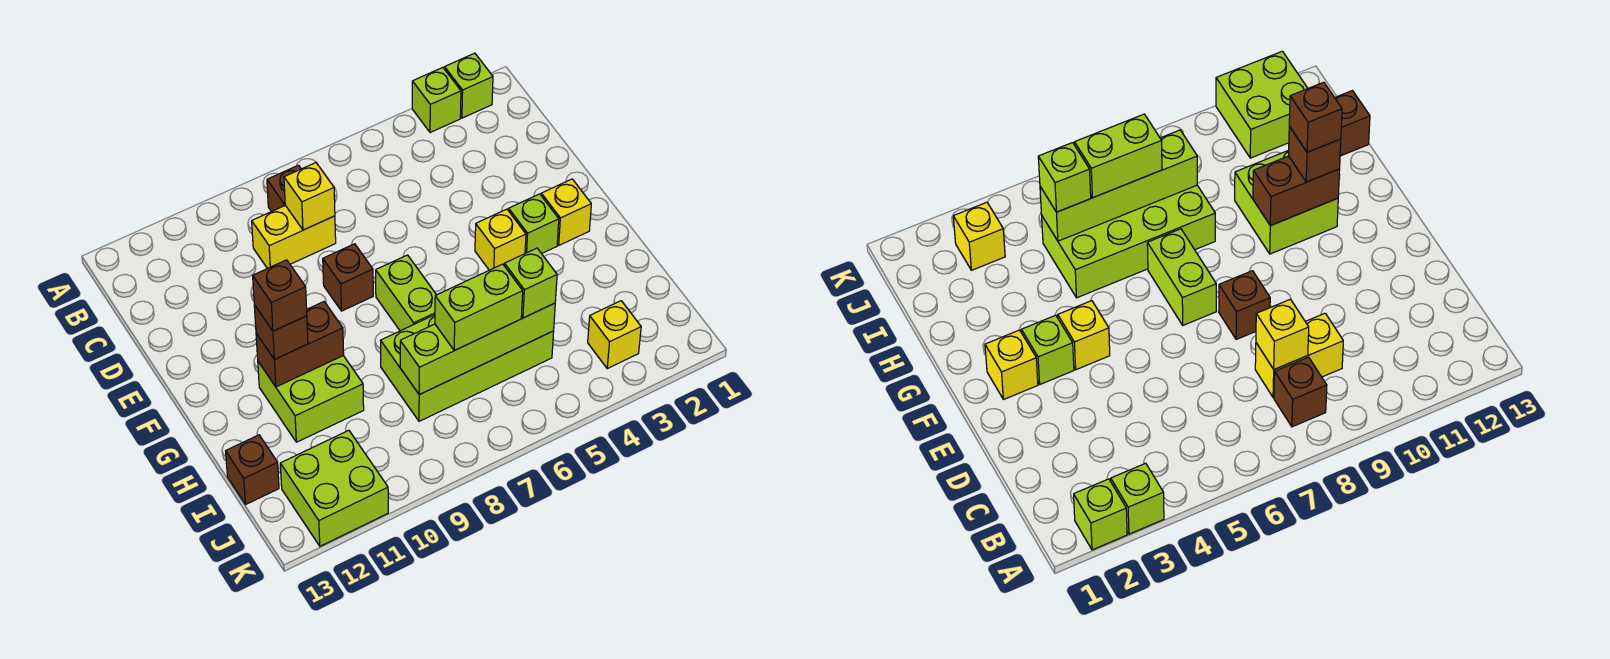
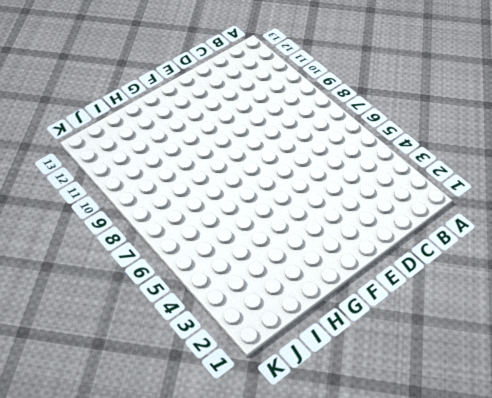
none -> lime 1x1 brick [445,53,493,118]
none -> lime 1x1 brick [412,68,461,133]
none -> brown 1x1 brick [267,165,301,212]

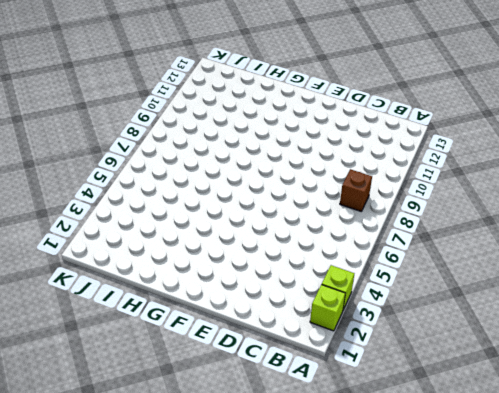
none -> yellow 1x2 brick [252,205,336,269]
none -> brown 1x1 brick [323,244,373,311]
none -> yellow 1x1 brick [541,179,591,245]

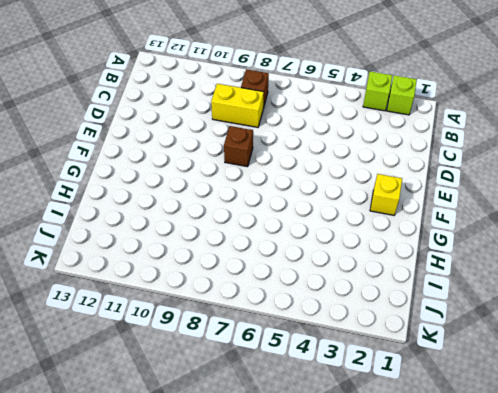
none -> lime 1x1 brick [509,194,559,254]
none -> yellow 1x1 brick [475,209,526,270]
none -> lime 1x2 brick [376,255,436,331]

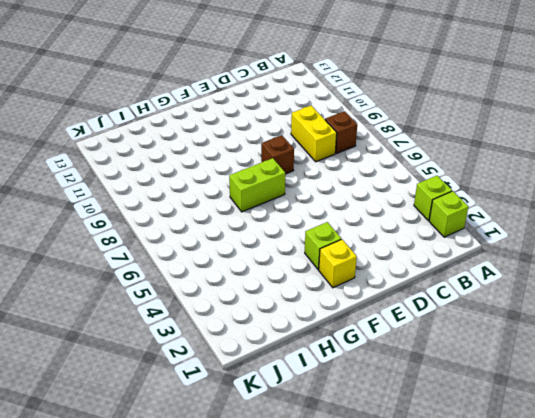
none -> yellow 1x1 brick [475,209,526,270]
none -> lime 2x2 brick [258,356,364,442]
none -> lime 2x4 brick [381,315,554,421]

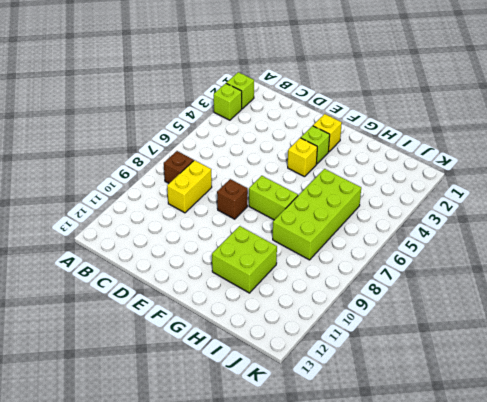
none -> brown 1x1 brick [226,435,279,504]
none -> yellow 1x1 brick [588,301,641,369]
none -> lime 2x2 brick [280,430,388,546]

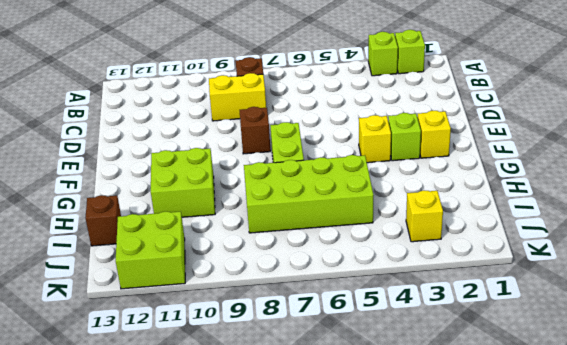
none -> yellow 1x1 brick [284,163,335,230]
none -> brown 1x2 brick [256,302,344,387]
none -> lime 1x4 brick [400,303,555,395]

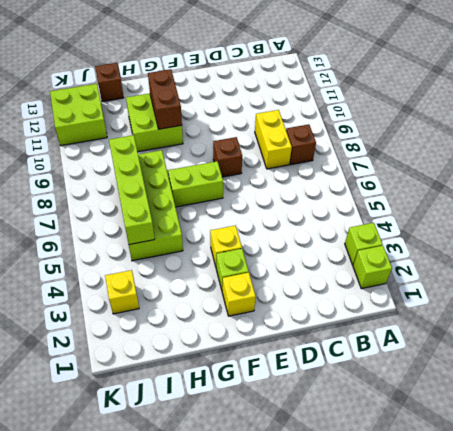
none -> yellow 1x1 brick [284,163,335,230]
none -> brown 1x1 brick [254,305,308,359]
none -> lime 1x1 brick [504,248,557,318]

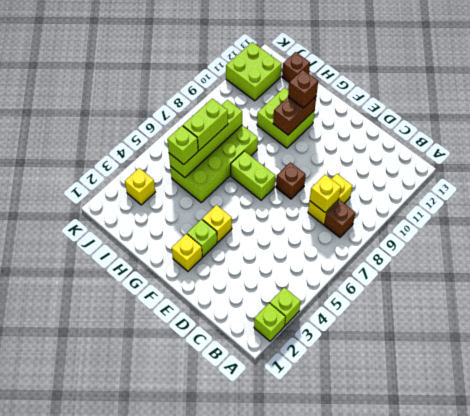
none -> brown 1x1 brick [253,260,307,331]

